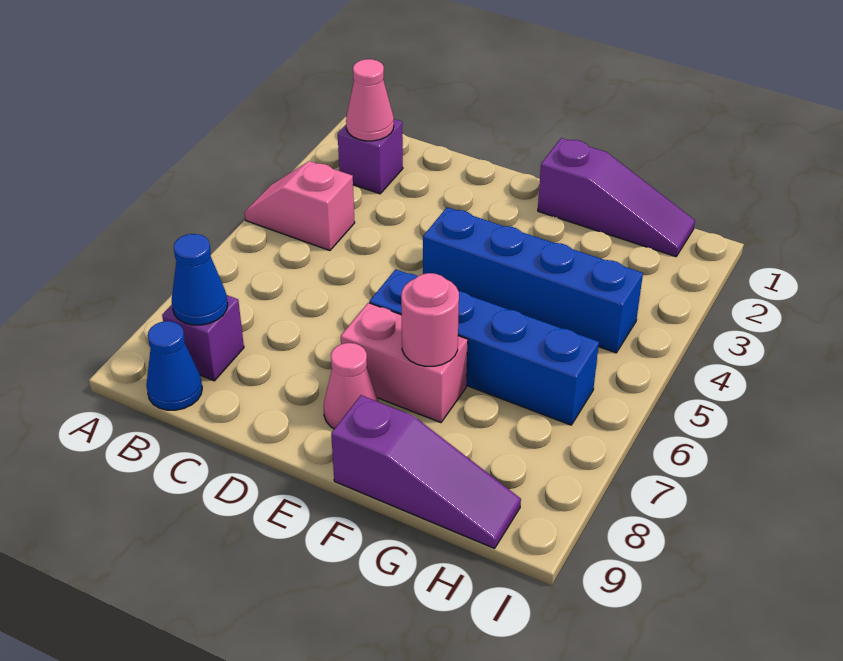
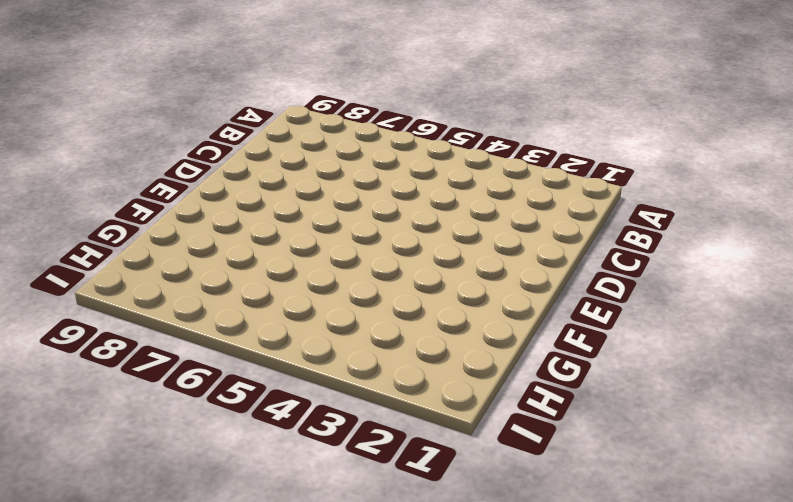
none -> pink 1x2 slope [245,161,355,251]
none -> purple 1x1 brick [338,119,403,194]
none -> purple 1x1 brick [162,295,244,381]

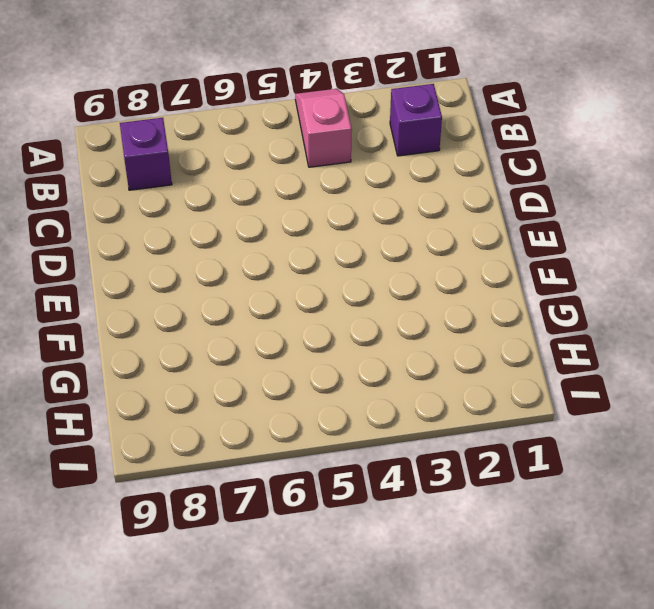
none -> blue 1x1 cone [146,321,202,410]
none -> blue 1x4 brick [423,207,643,353]
none -> blue 1x4 brick [369,269,599,425]

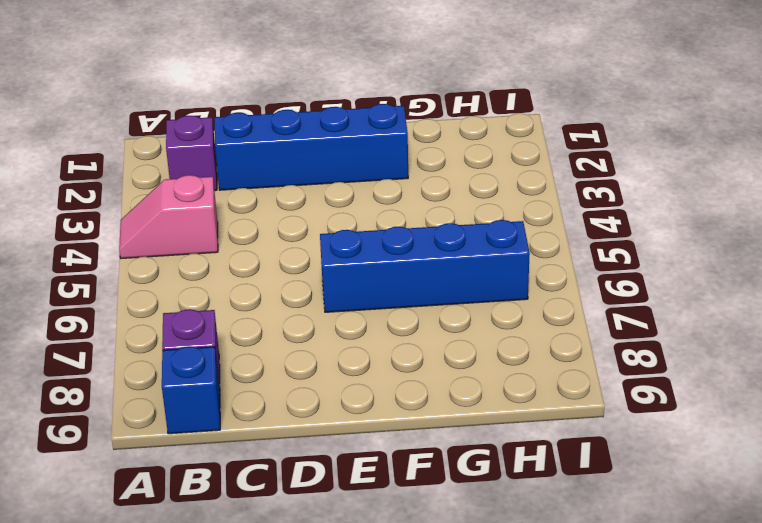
blue 1x1 brick [162,347,220,434] -> blue 1x1 cone [146,321,202,410]
blue 1x4 brick [215,104,408,190] -> blue 1x4 brick moved to [423,207,643,353]
none -> pink 1x2 brick [341,303,468,423]
none -> pink 1x1 cone [324,343,378,429]
none -> purple 1x3 slope [538,138,695,257]

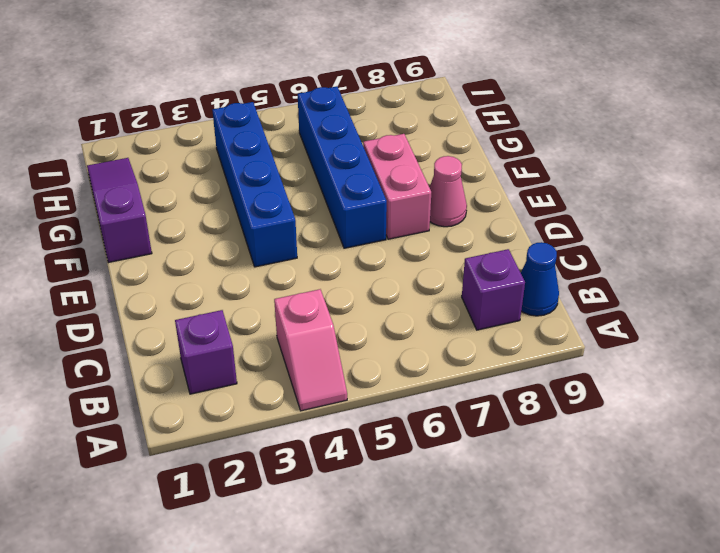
none -> purple 1x3 slope [331,395,521,548]
none -> pink 1x1 cone [346,59,394,141]
none -> blue 1x1 cone [172,234,228,325]

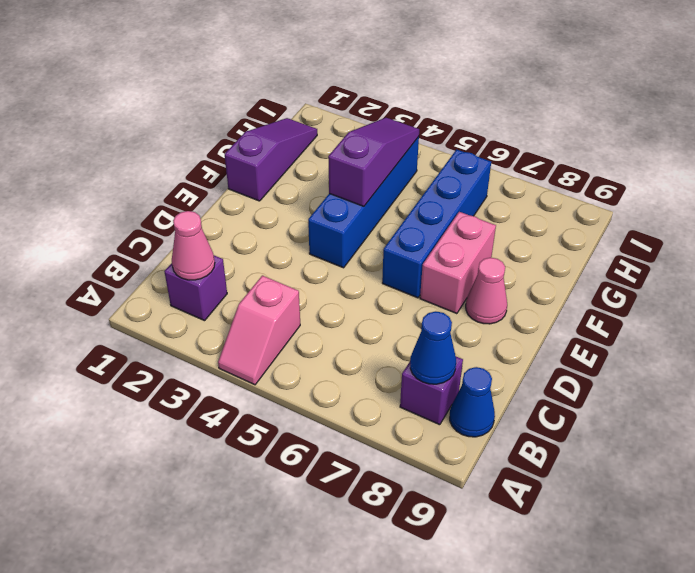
purple 1x3 slope [328,118,419,206] -> purple 1x3 slope moved to [331,395,521,548]
none -> pink 1x1 round brick [401,273,459,366]

